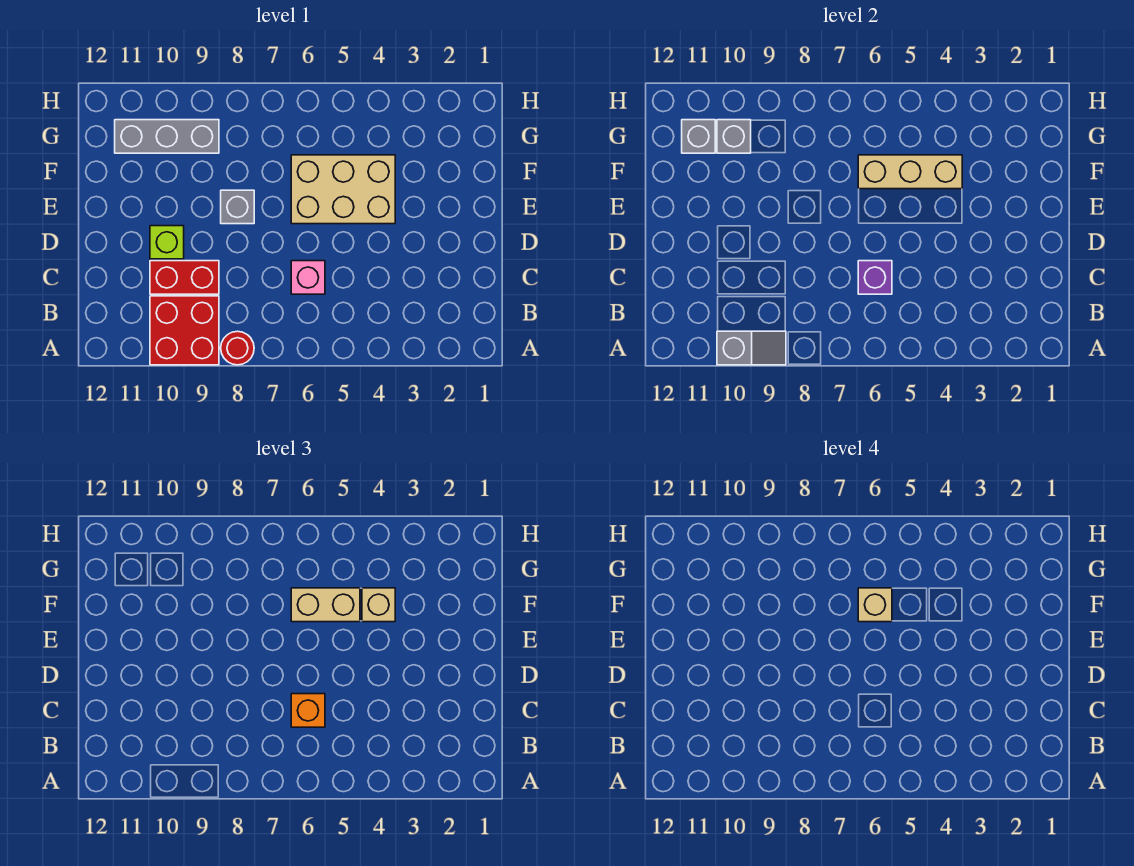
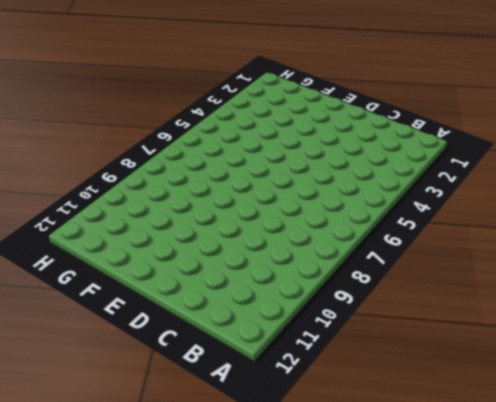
none -> red 1x1 round brick [221,331,254,365]
none -> red 2x2 brick [150,296,219,365]
none -> pink 1x1 brick [291,261,325,294]

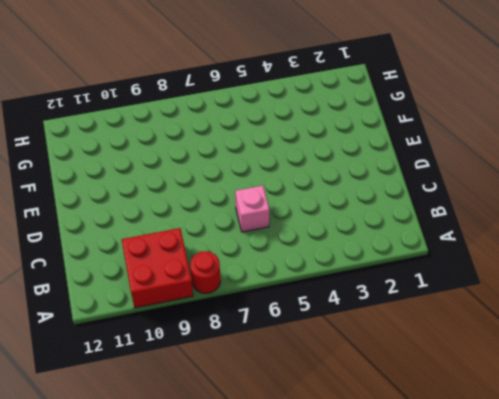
none -> red 1x2 brick [150,261,219,294]
none -> lime 1x1 brick [150,226,184,259]
none -> tan 2x3 brick [291,155,395,224]

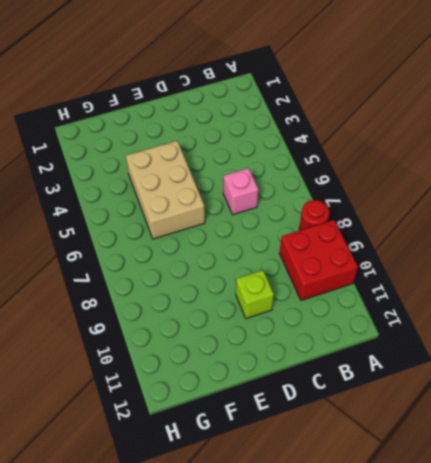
none -> red 1x2 brick [150,261,219,294]
none -> grey 1x1 brick [221,190,254,224]
none -> grey 1x3 brick [115,120,219,153]

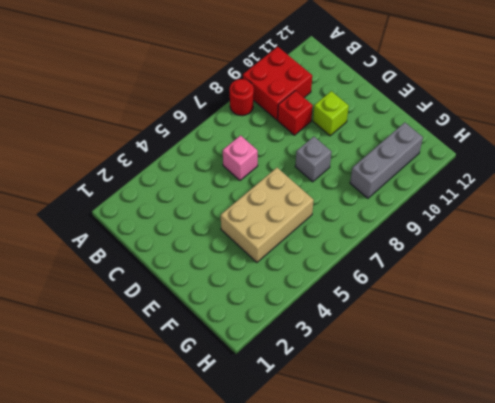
red 1x1 brick [278,91,313,135] -> red 1x2 brick [150,261,219,294]
none -> grey 1x2 slope [717,331,786,365]
none -> purple 1x1 brick [858,261,892,294]
none -> tan 1x3 brick [858,155,962,189]

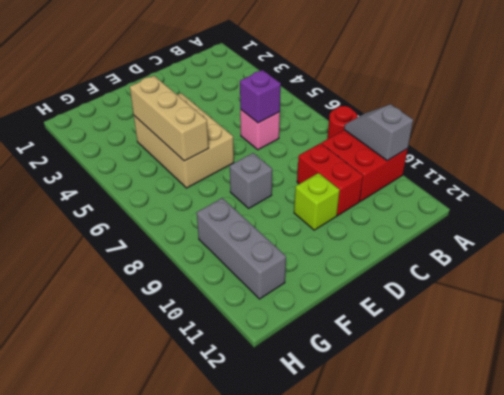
none -> grey 1x1 brick [717,120,751,153]
none -> grey 1x1 brick [682,120,715,153]
none -> orange 1x1 brick [291,694,325,727]

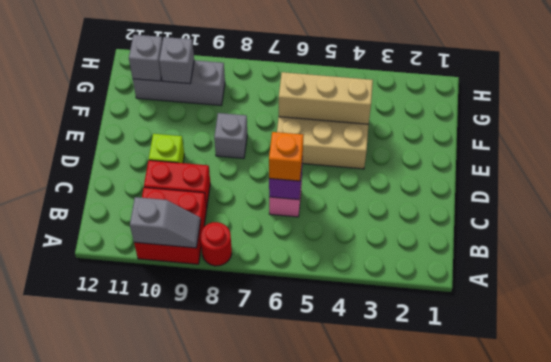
none -> tan 1x1 brick [362,588,395,622]
none -> tan 1x2 brick [291,588,360,622]
none -> tan 1x1 brick [858,588,892,622]

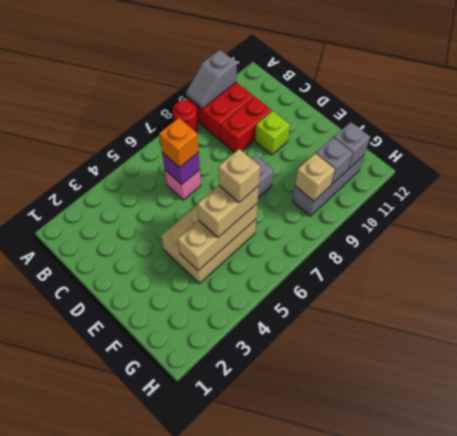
tan 1x1 brick [295,153,335,201] -> tan 1x1 brick moved to [362,588,395,622]

